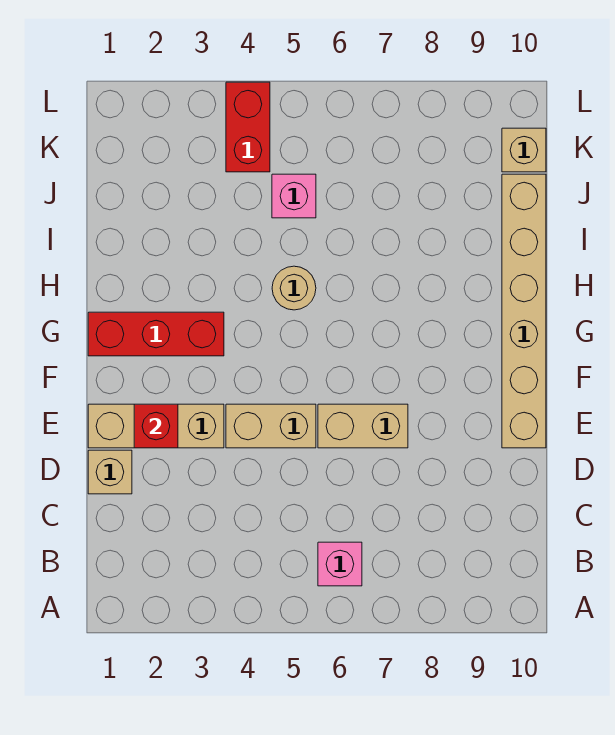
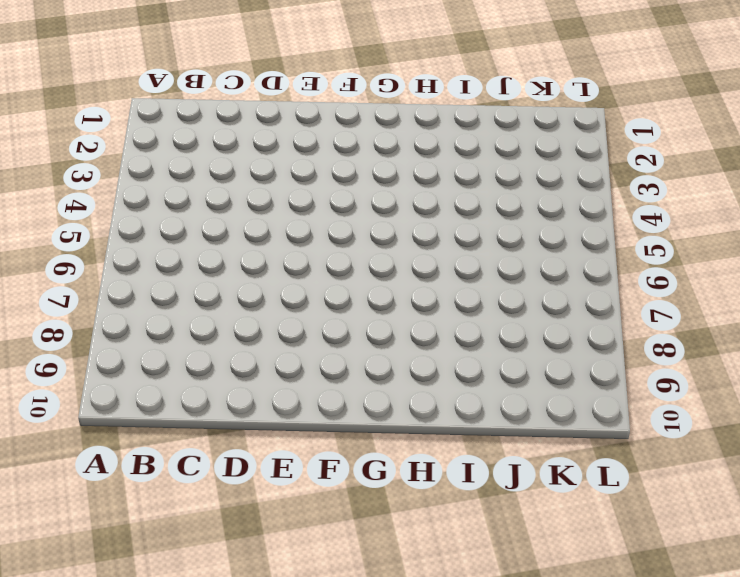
none -> pink 1x1 brick [318,542,362,586]
none -> tan 1x1 brick [88,450,132,494]
none -> tan 1x3 brick [88,404,224,448]

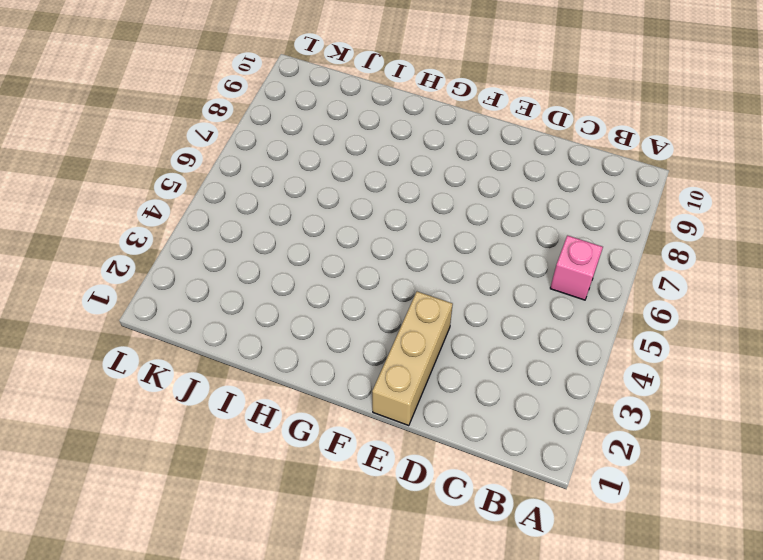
none -> tan 1x1 brick [88,450,132,494]
none -> tan 1x2 brick [226,404,316,448]
none -> tan 1x2 brick [318,404,408,448]

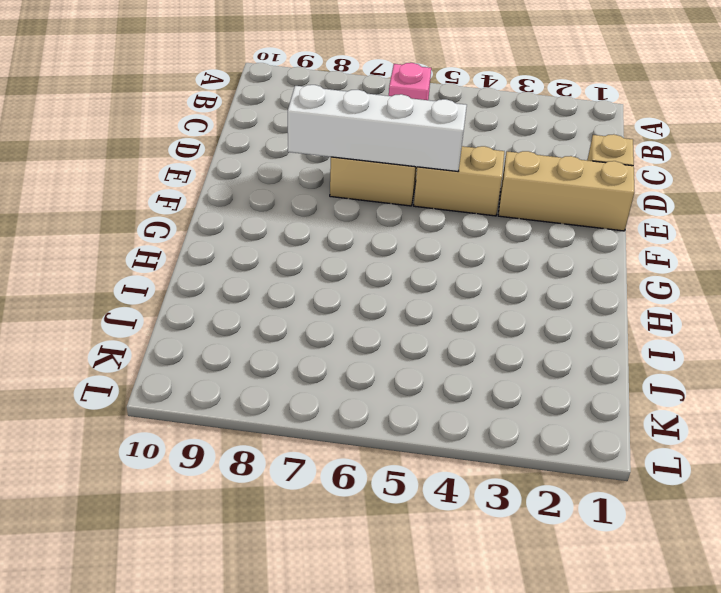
white 1x4 brick [288,85,467,171] -> none
none -> tan 1x6 brick [502,174,546,448]
none -> red 1x3 brick [88,312,224,356]
none -> tan 1x1 round brick [272,266,316,310]

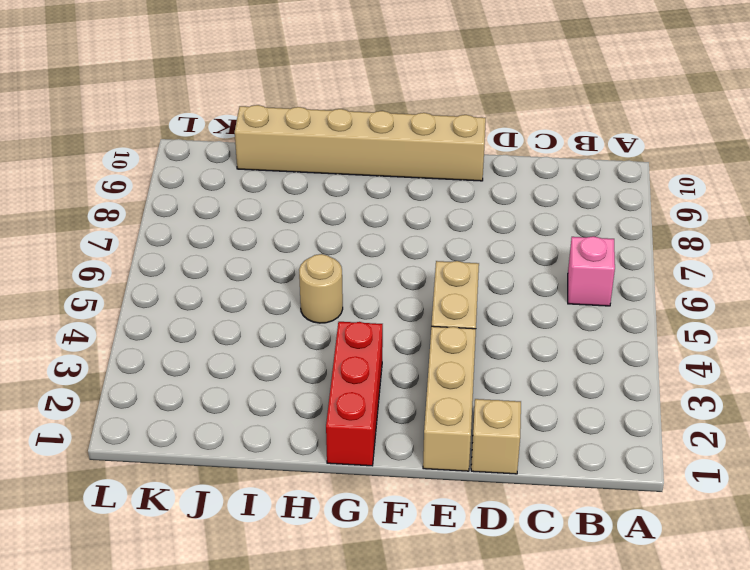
none -> tan 1x2 brick [318,404,408,448]
none -> pink 1x1 brick [272,174,316,218]
none -> red 1x2 brick [226,82,270,172]

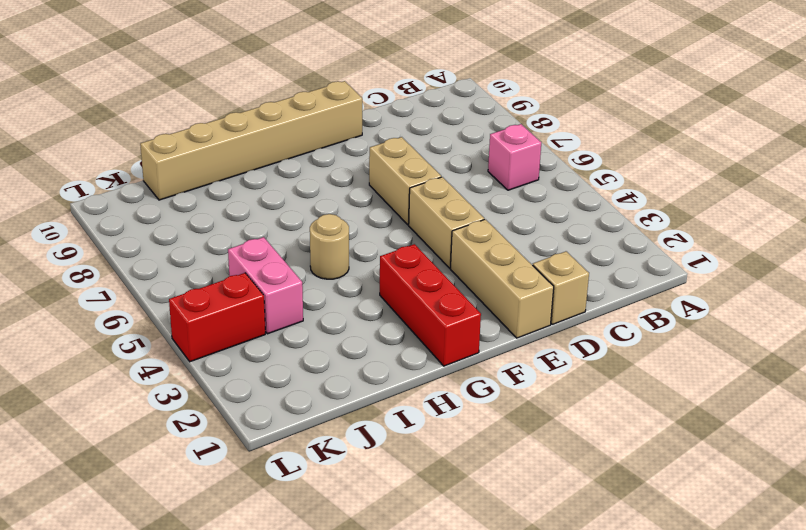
pink 1x2 brick [228,237,303,334] -> pink 1x1 brick [272,174,316,218]
none -> tan 1x1 brick [502,128,546,172]
none -> red 1x1 brick [134,404,178,448]

